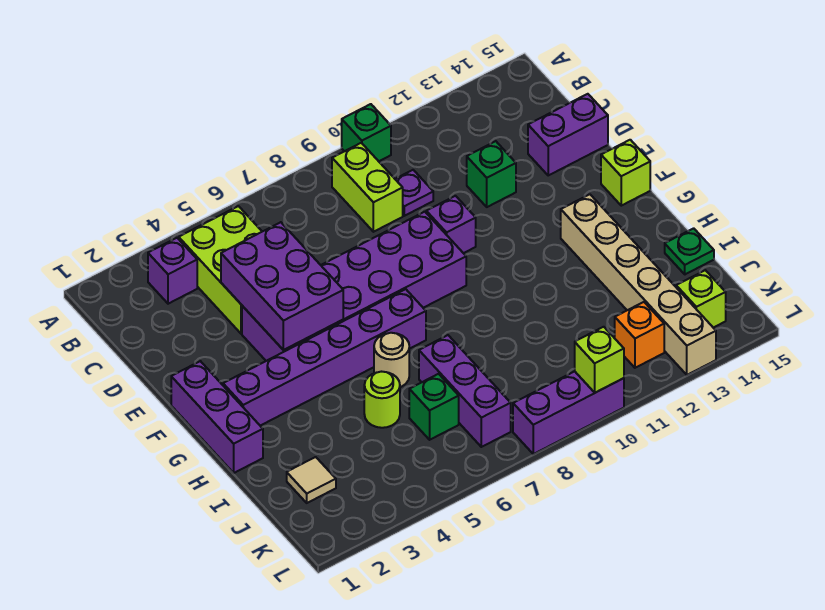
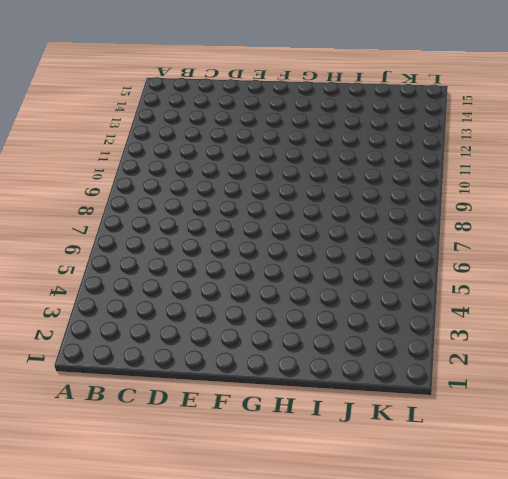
none -> green 1x1 brick [342,104,391,161]
none -> purple 1x1 brick [148,238,197,304]
none -> lime 2x3 brick [179,206,262,334]

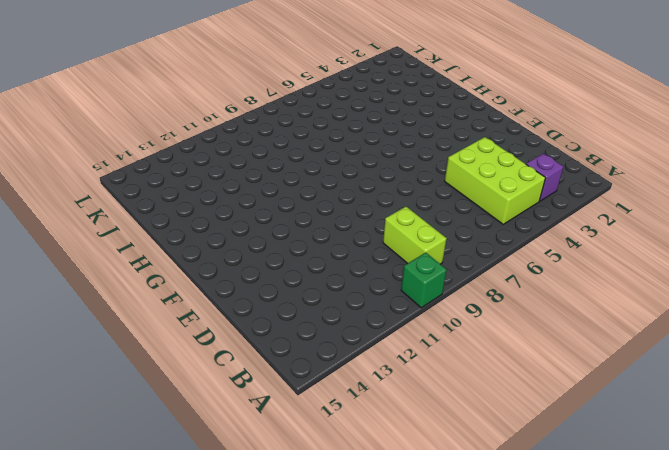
none -> purple 1x1 plate [395,170,433,216]
none -> green 1x1 brick [467,141,516,207]
none -> purple 1x2 brick [528,94,608,175]

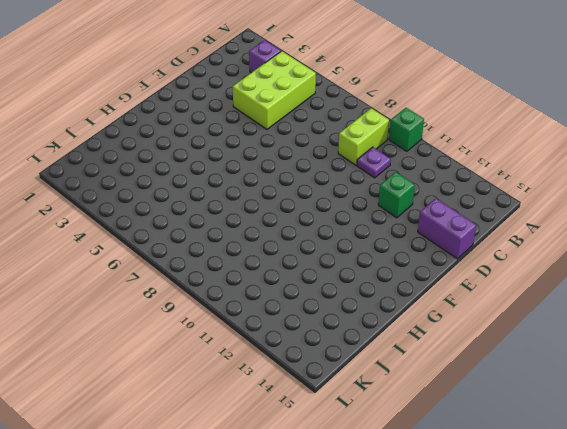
none -> purple 2x6 brick [242,212,466,361]
none -> purple 1x1 brick [426,196,476,253]
none -> purple 1x3 brick [171,361,263,473]

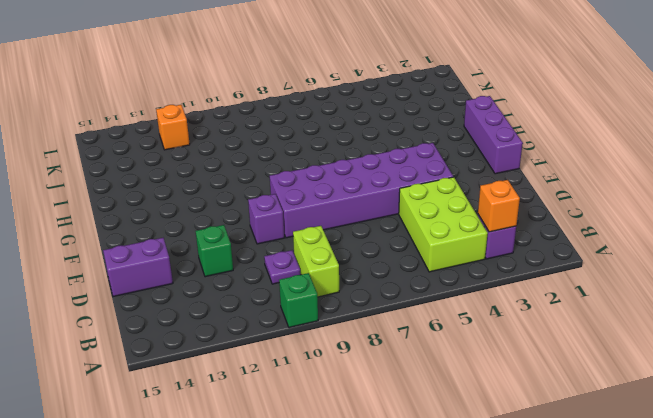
orange 1x1 brick [478,180,520,232] -> none
none -> lime 1x1 brick [601,140,650,206]
none -> purple 1x6 brick [223,289,426,426]
none -> tan 1x6 brick [561,194,716,375]

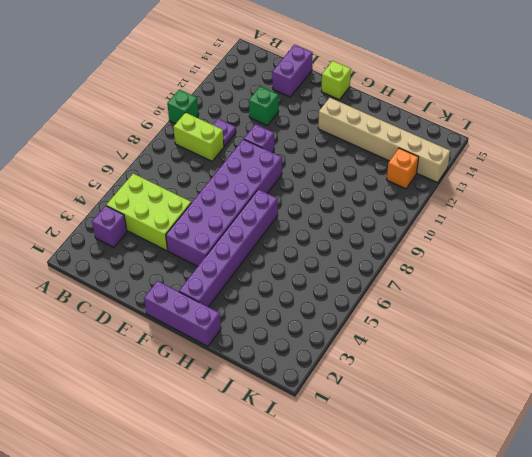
none -> tan 1x1 round brick [374,333,409,387]
none -> lime 1x1 round brick [364,372,400,428]
none -> purple 1x3 brick [419,335,511,447]

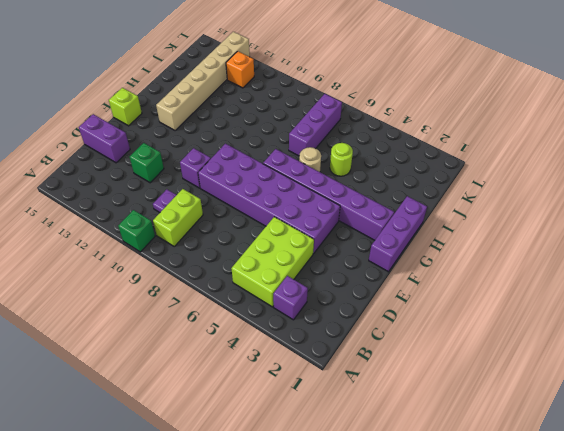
none -> green 1x1 plate [665,228,714,274]
none -> tan 1x1 tile [287,457,336,503]
none -> green 1x1 brick [409,374,459,440]

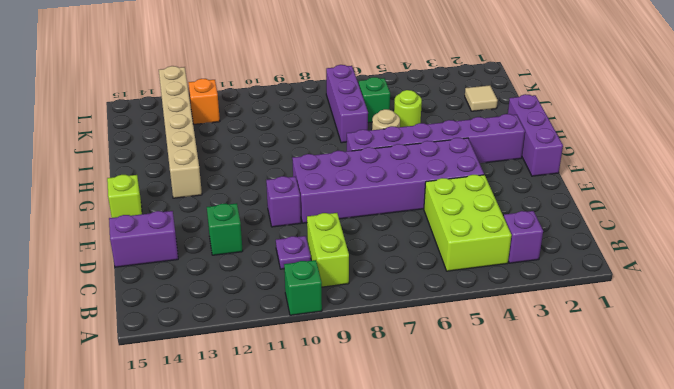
none -> green 1x1 plate [665,228,714,274]
none -> lime 1x1 brick [676,270,726,328]
none -> purple 1x3 brick [513,371,624,454]

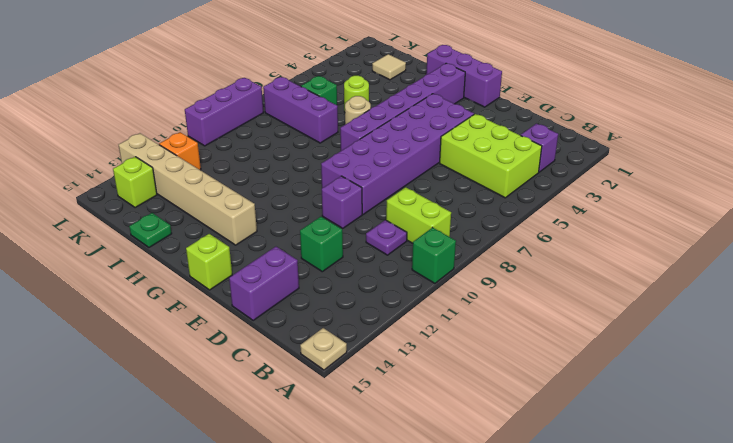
tan 1x1 plate [300,328,347,370] -> none
none -> purple 2x3 brick [221,222,343,350]
none -> lime 1x1 brick [575,327,624,393]

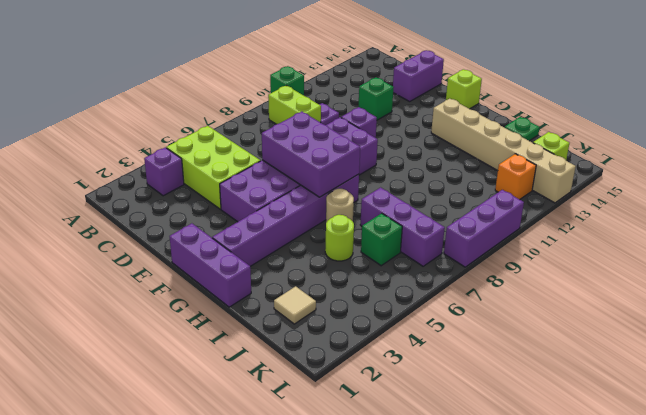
purple 2x3 brick [262,112,360,197] -> purple 2x3 brick moved to [221,222,343,350]
none -> lime 1x1 brick [575,327,624,393]

